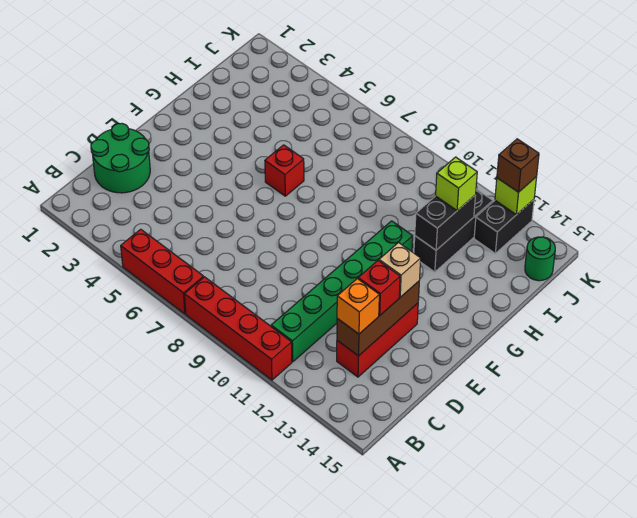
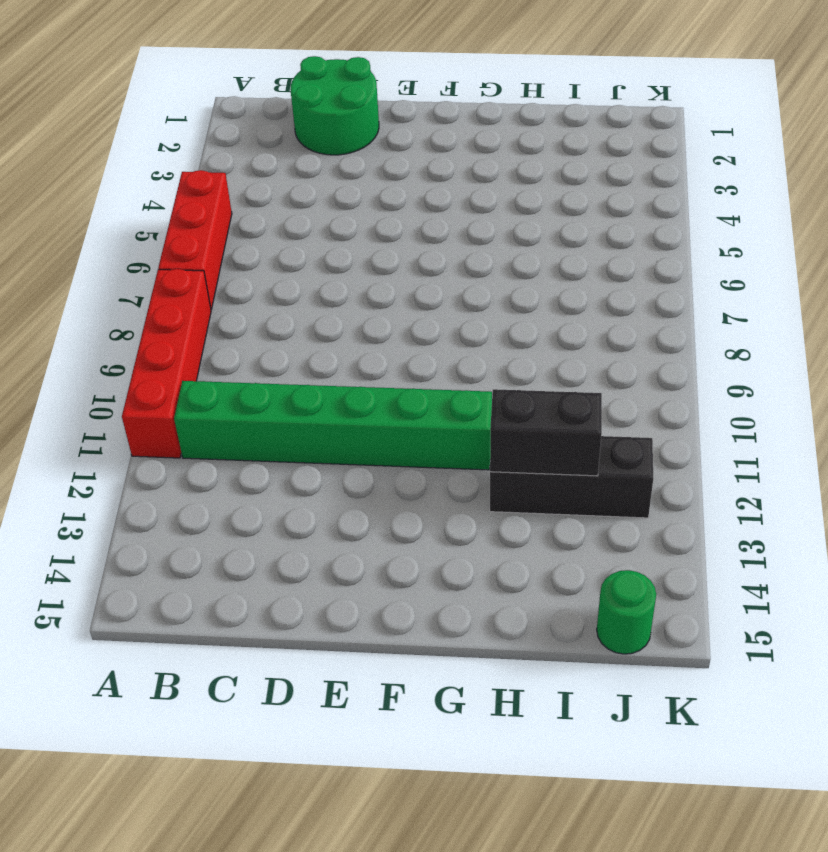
none -> red 1x3 brick [337,303,418,377]
none -> red 1x1 brick [265,145,304,196]
none -> black 1x2 brick [474,200,534,253]

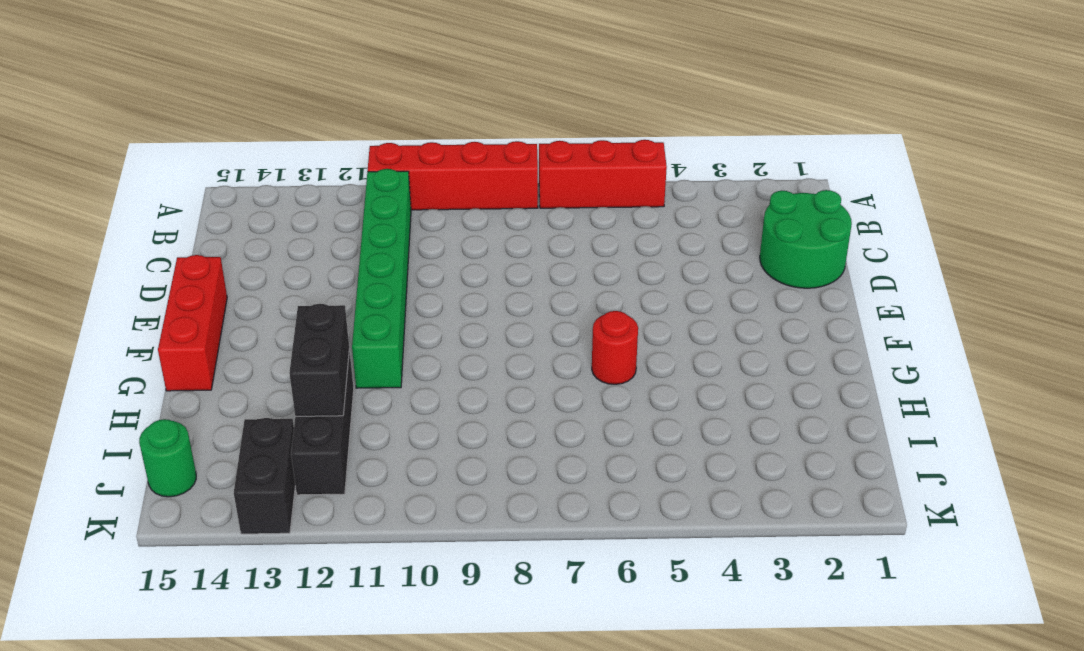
red 1x3 brick [158,255,227,391] -> red 1x3 brick moved to [337,303,418,377]
red 1x1 round brick [592,311,638,384] -> red 1x1 brick [265,145,304,196]
none -> brown 1x3 brick [337,281,419,356]
none -> lime 1x1 brick [495,177,537,215]
none -> orange 1x1 brick [337,279,379,334]

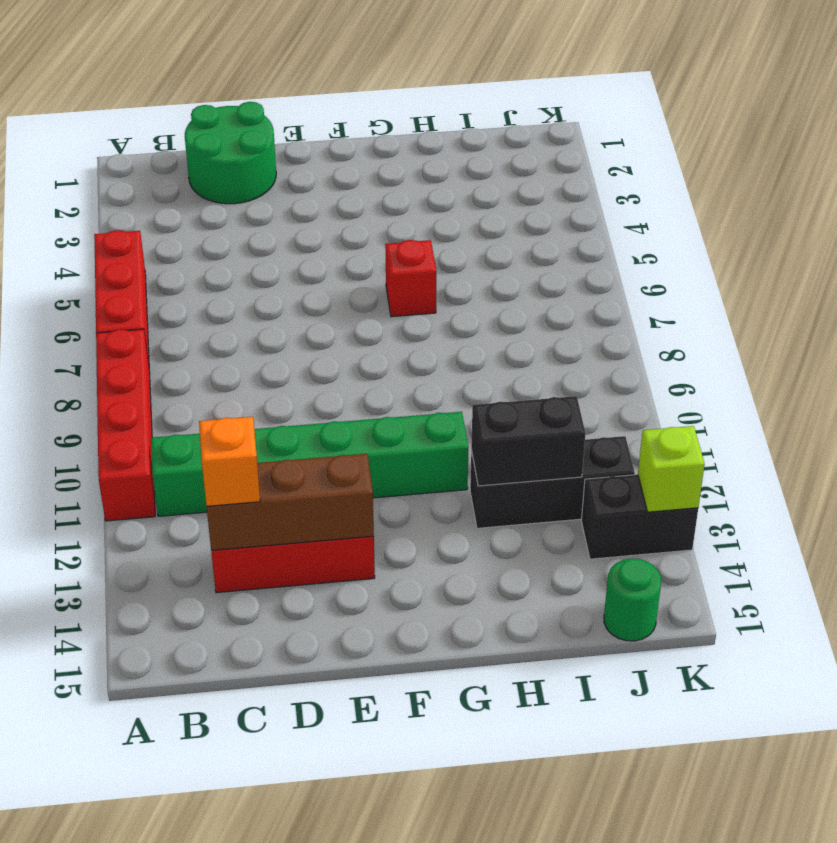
none -> red 1x1 brick [358,261,400,315]
none -> tan 1x1 brick [379,243,421,297]
none -> lime 1x1 brick [436,157,477,210]

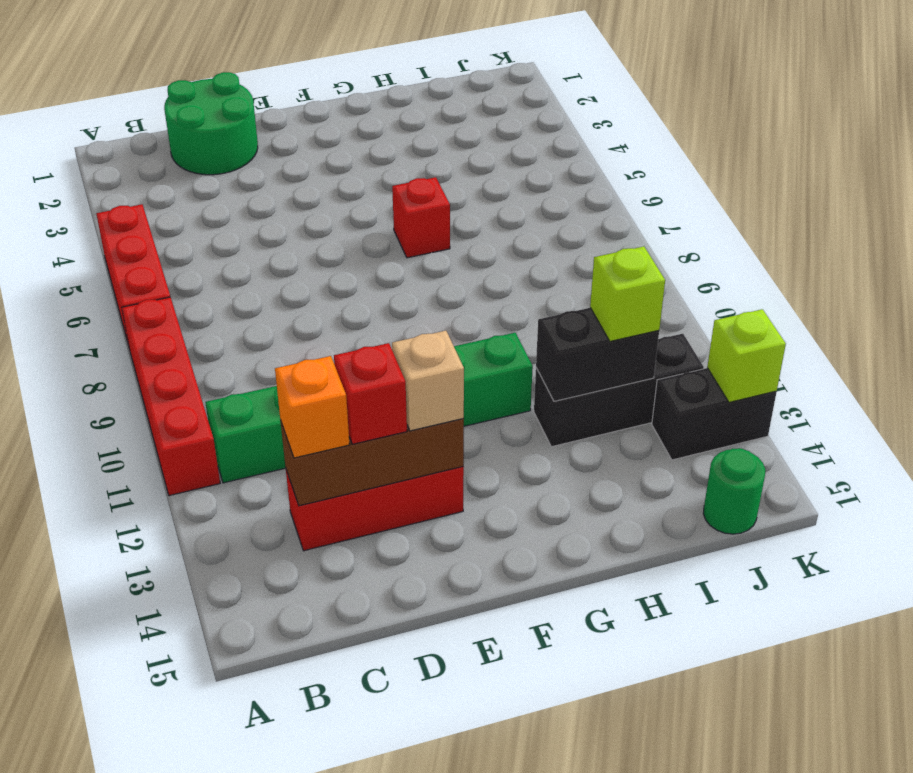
none -> brown 1x1 brick [497,139,539,192]

